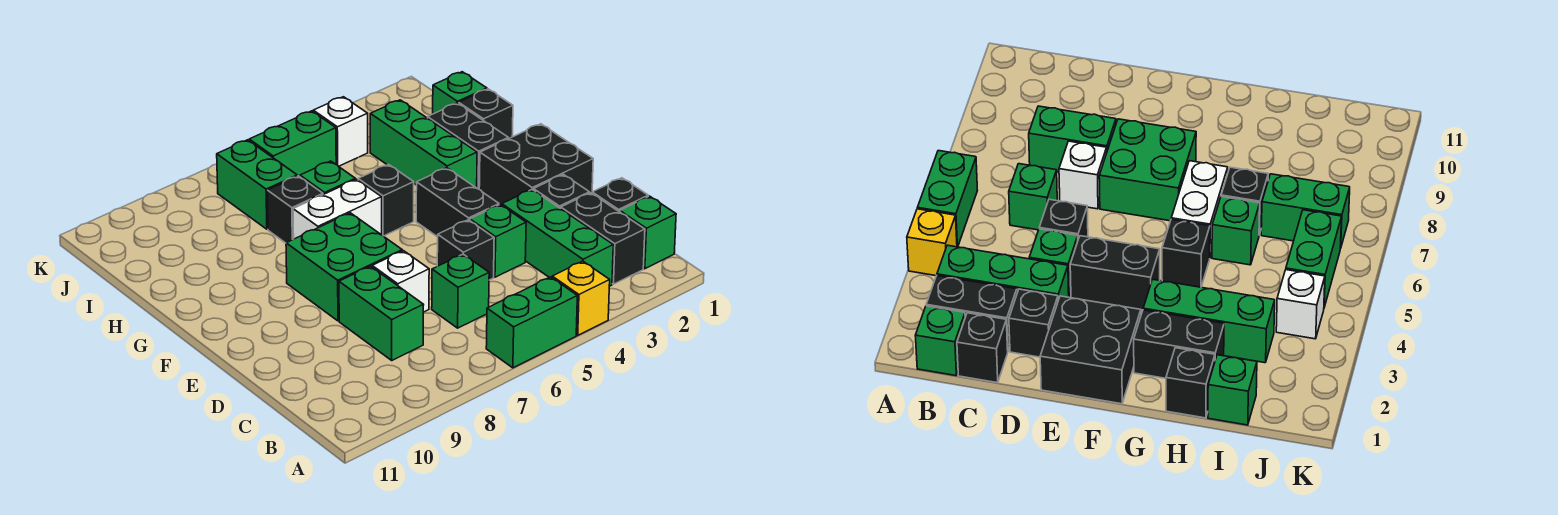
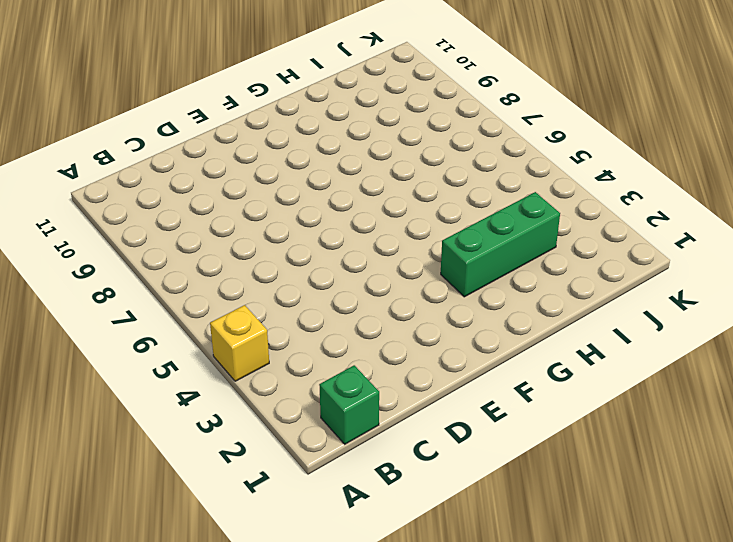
none -> green 1x2 brick [486,277,577,368]
none -> black 1x2 brick [561,193,645,284]
none -> green 1x3 brick [502,190,613,286]

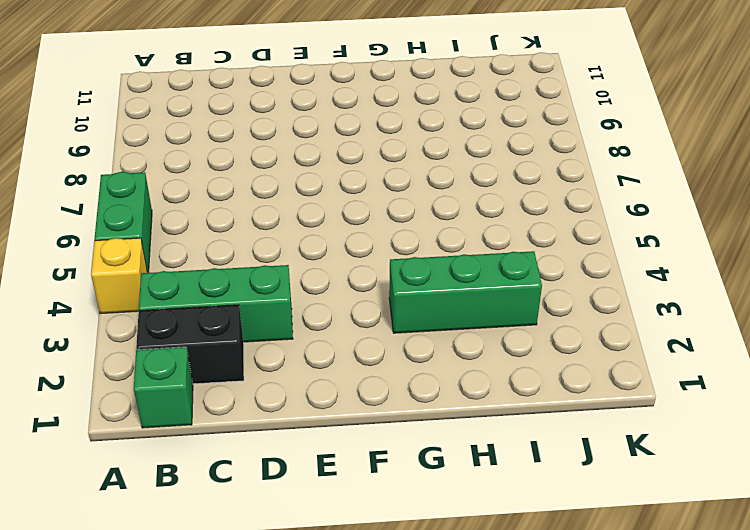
none -> black 1x1 brick [592,178,648,212]
none -> green 1x1 brick [432,254,489,328]
none -> green 1x2 brick [339,266,424,360]

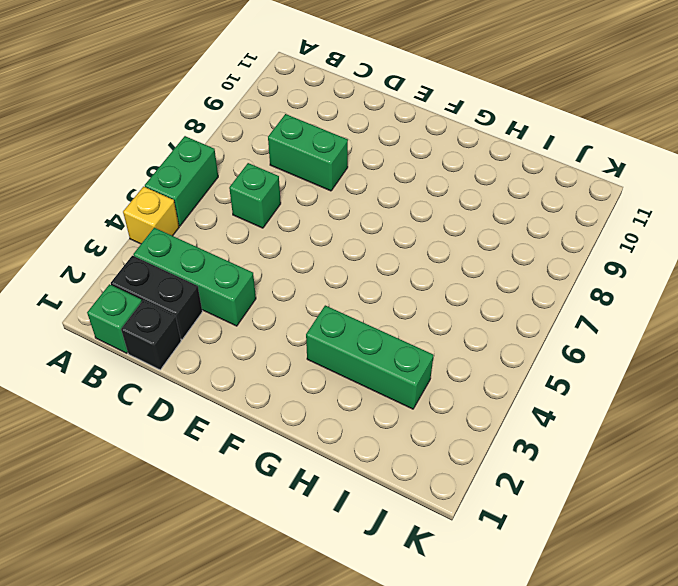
none -> black 1x1 brick [534,174,589,209]
none -> green 1x1 brick [470,205,526,277]
none -> black 1x1 brick [437,220,494,280]

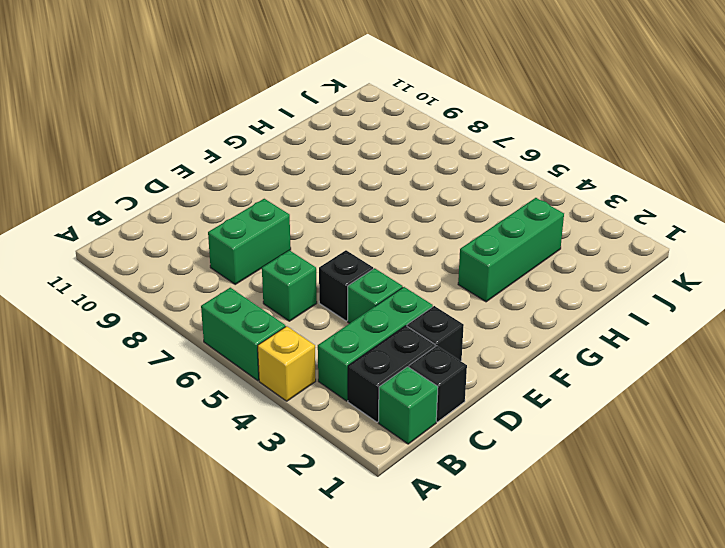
none -> white 1x1 brick [372,251,429,312]
none -> black 2x2 brick [479,124,593,205]
none -> black 1x2 brick [416,168,499,237]

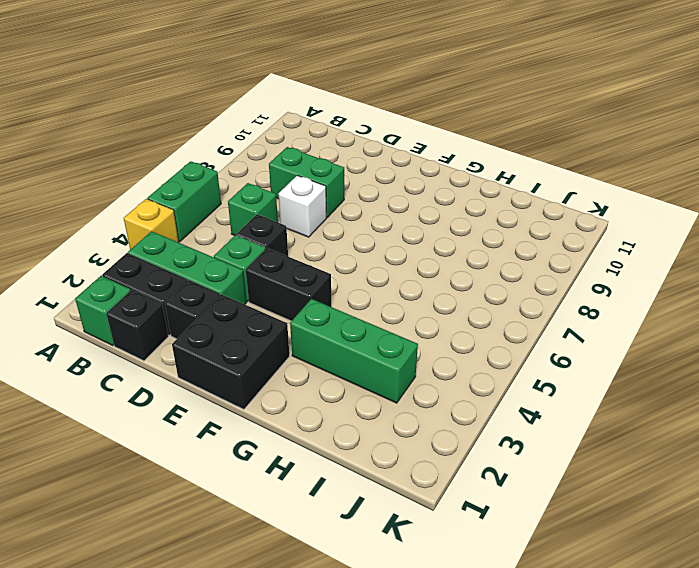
none -> green 2x2 brick [286,213,402,321]
none -> black 1x2 brick [428,103,508,189]
none -> black 1x1 brick [358,164,414,236]

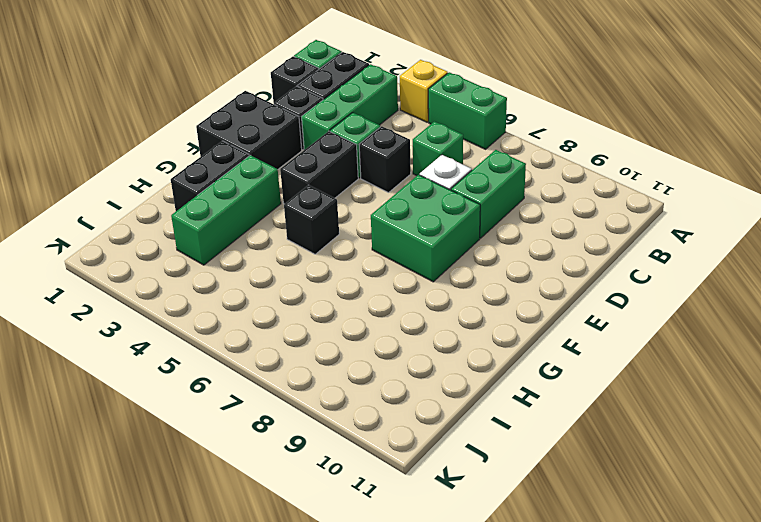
none -> white 1x2 brick [293,179,382,239]
none -> black 1x1 brick [459,89,513,139]
none -> green 1x1 brick [300,161,355,195]

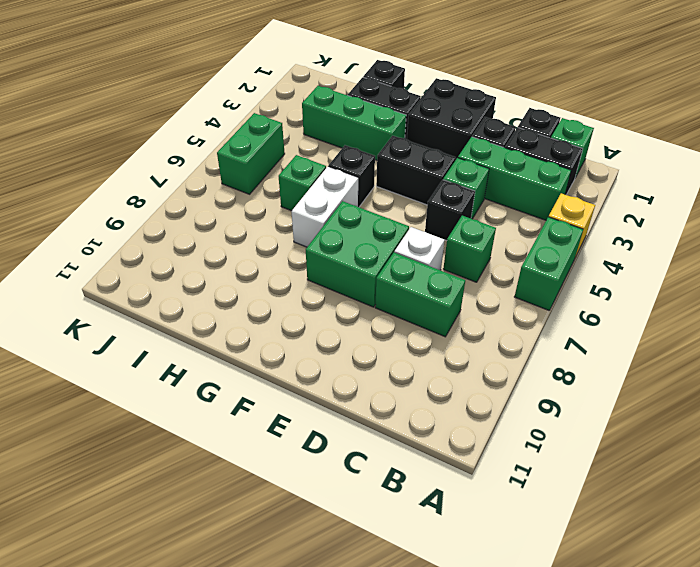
none -> black 1x1 brick [267,176,323,243]
none -> green 1x1 brick [433,72,487,114]
none -> green 1x2 brick [217,140,297,229]

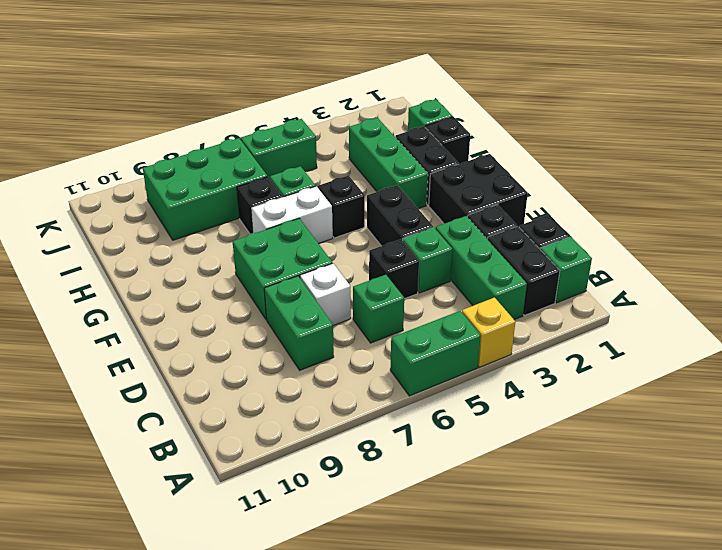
green 2x3 brick [143,138,268,240] -> green 1x2 brick [217,140,297,229]
none -> white 1x1 brick [313,97,368,166]

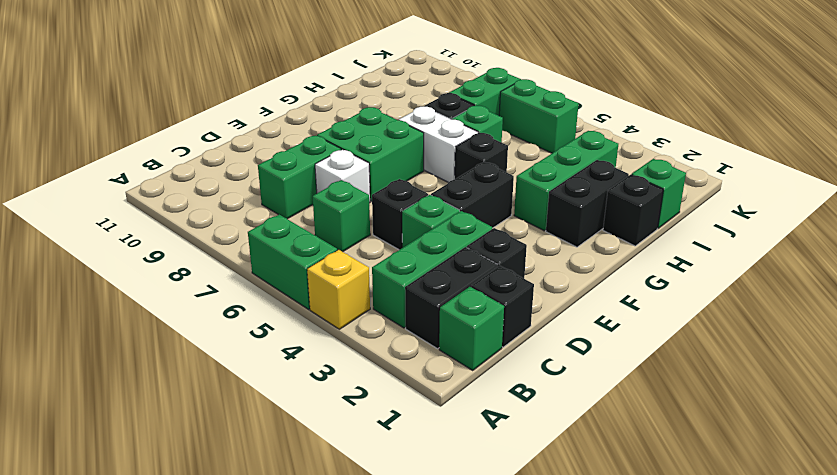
none -> black 2x2 brick [479,124,593,205]
none -> white 1x1 brick [313,97,368,166]

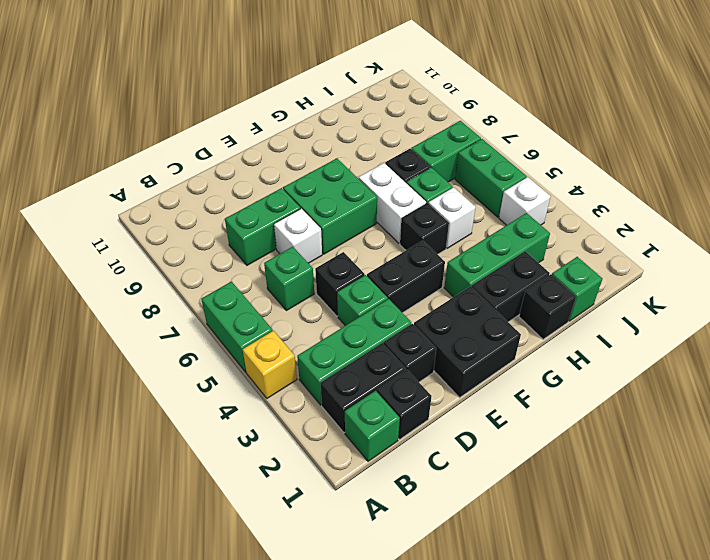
white 1x1 brick [428,187,476,248] -> none

